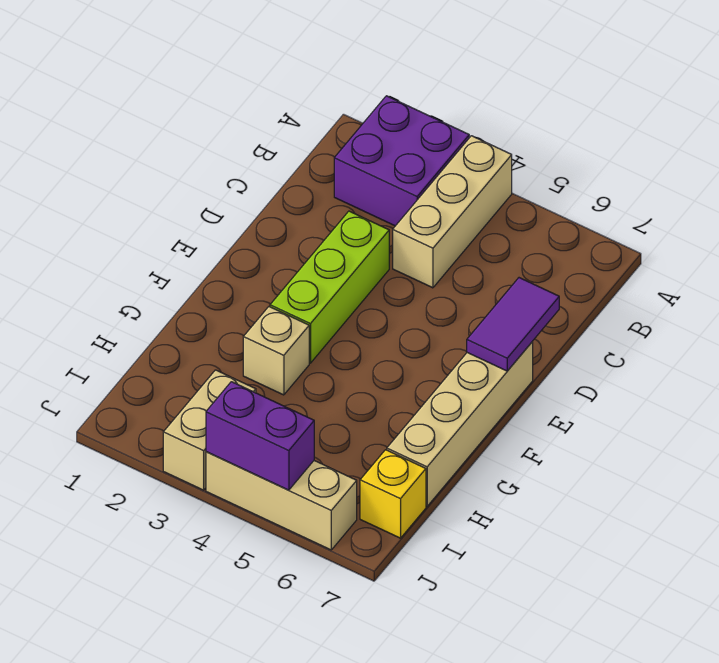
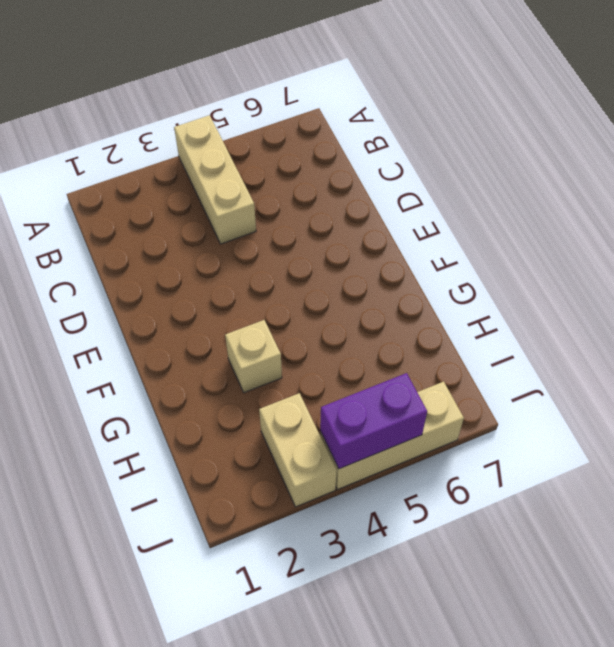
none -> purple 2x2 brick [334,96,469,226]
none -> lime 1x3 brick [270,211,389,363]

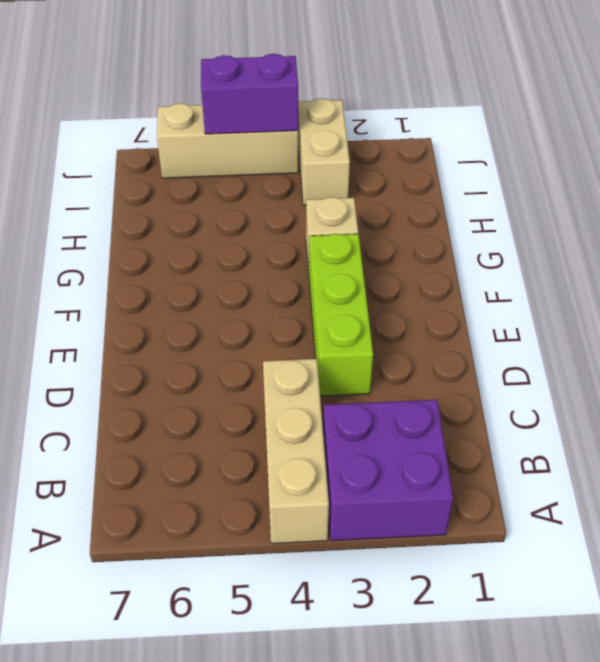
none -> tan 1x4 brick [387,342,533,506]
none -> yellow 1x1 brick [360,450,426,538]

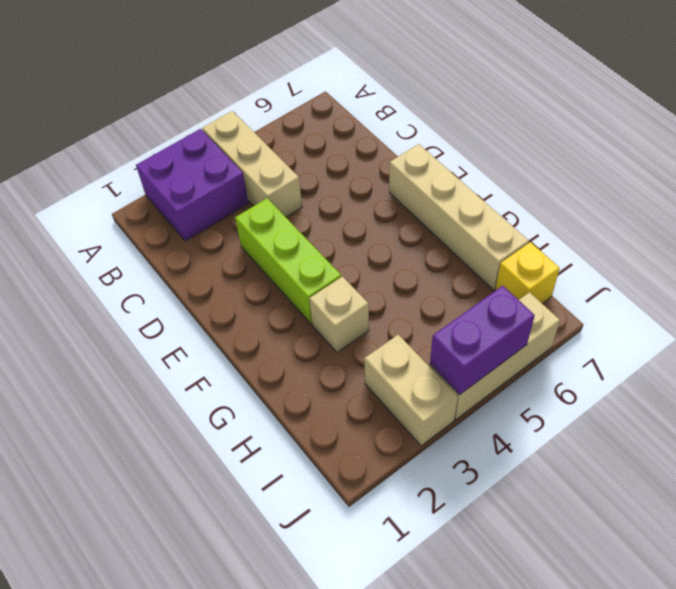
none -> purple 1x2 tile [467,278,559,371]

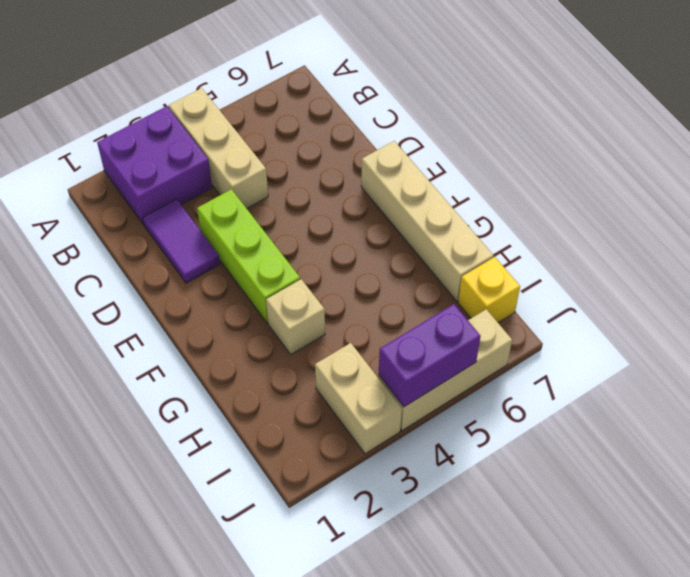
purple 1x2 tile [143,199,220,283] -> purple 1x2 tile moved to [467,278,559,371]

